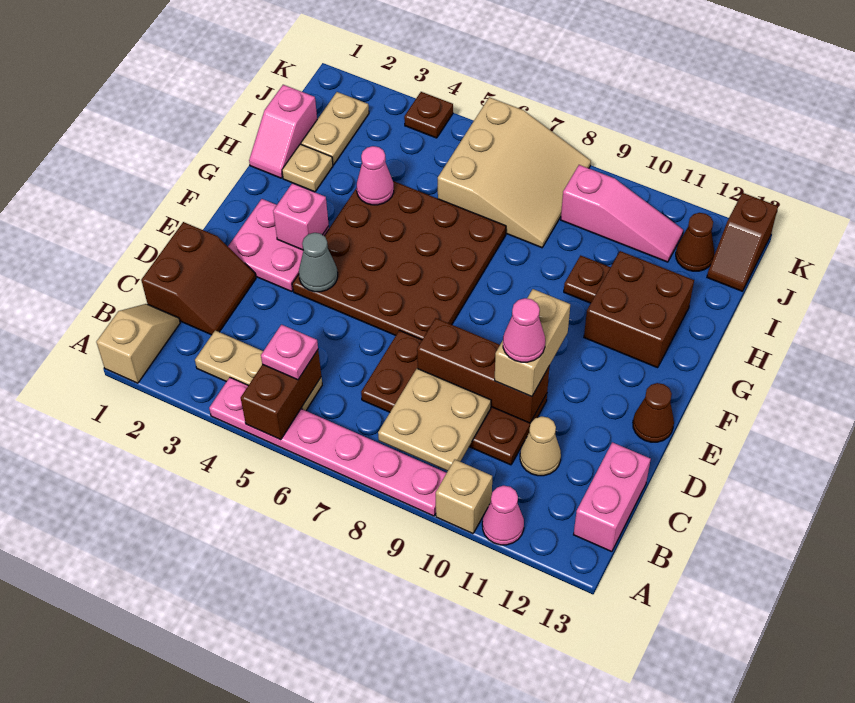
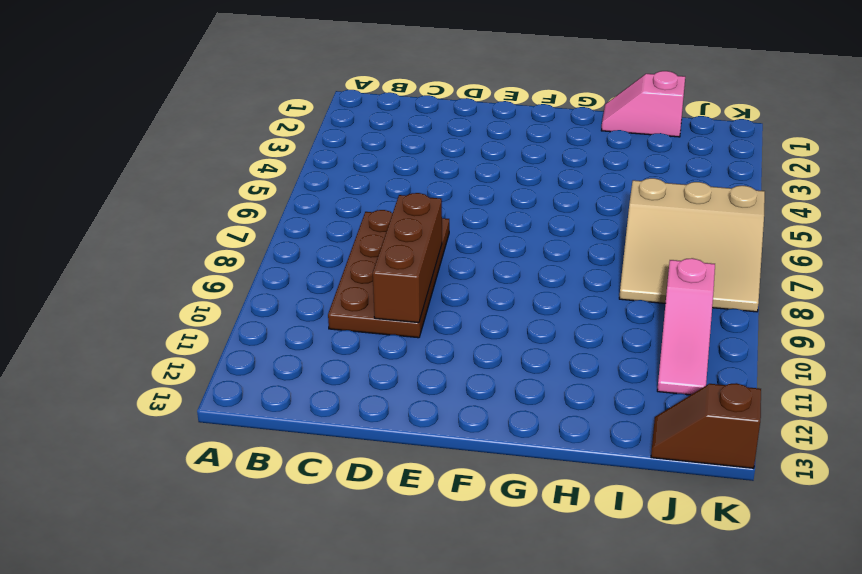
none -> tan 1x2 slope [96,304,180,383]
none -> pink 1x6 plate [209,378,446,516]
none -> tan 1x1 brick [436,460,492,534]
none -> pink 1x1 cone [482,486,524,545]

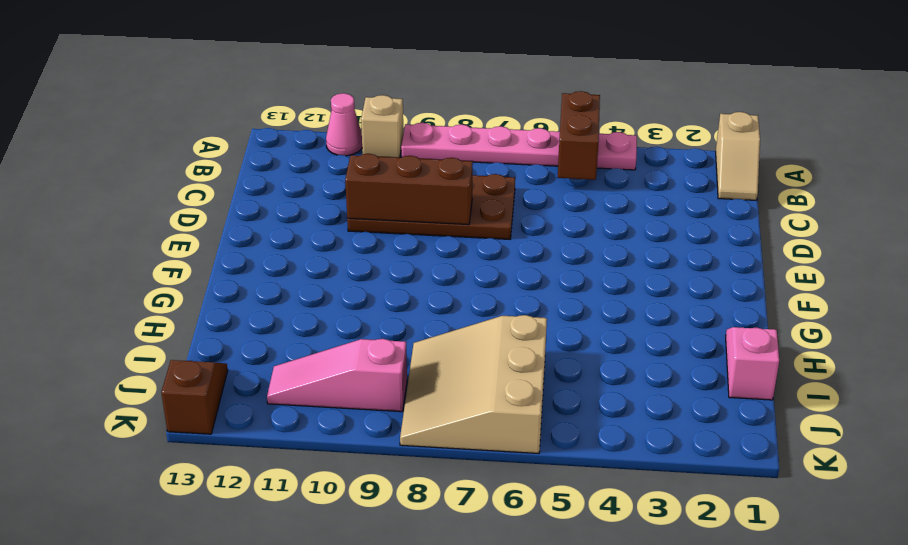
none -> tan 1x3 plate [195,330,322,411]
none -> pink 1x2 brick [574,442,651,552]
none -> brown 2x2 slope [141,222,256,335]
none -> tan 1x1 cone [520,416,561,476]

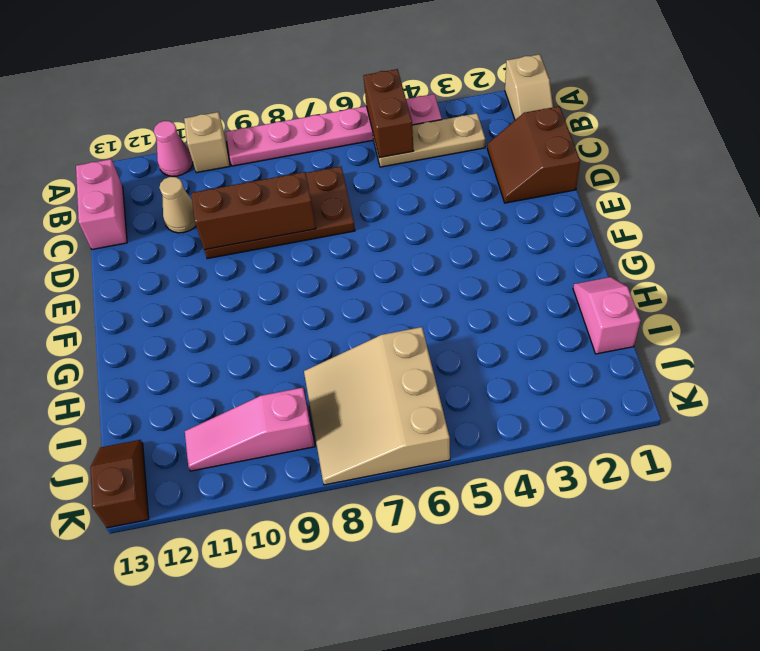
none -> pink 2x2 plate [228,199,329,292]
none -> brown 4x4 plate [292,181,506,340]
none -> brown 1x1 cone [633,383,674,442]
none -> brown 2x2 brick [584,251,694,368]

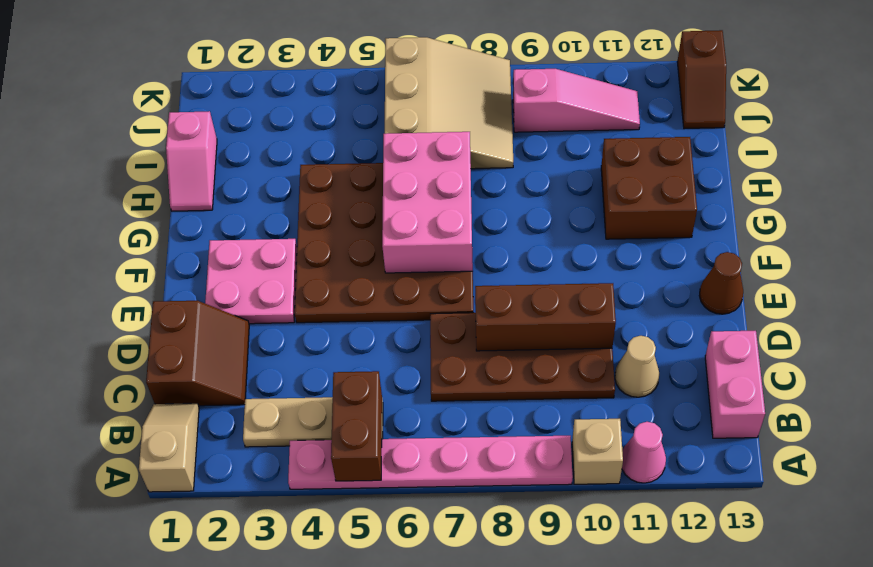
pink 2x3 brick [382,132,473,273] -> none
none -> tan 1x1 plate [282,144,333,192]
none -> brown 1x1 plate [564,255,611,303]
none -> tan 1x2 plate [301,92,369,165]
none -> brown 1x1 cone [676,213,714,271]

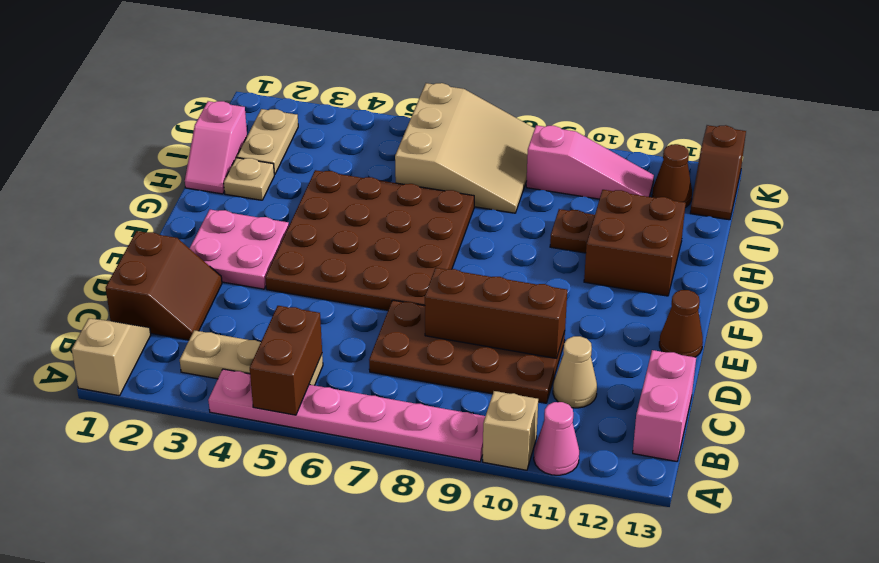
none -> brown 1x1 plate [404,92,453,138]
none -> tan 2x2 plate [378,368,491,471]
none -> grey 1x1 cone [299,233,338,292]
none -> pink 1x1 brick [273,183,329,250]

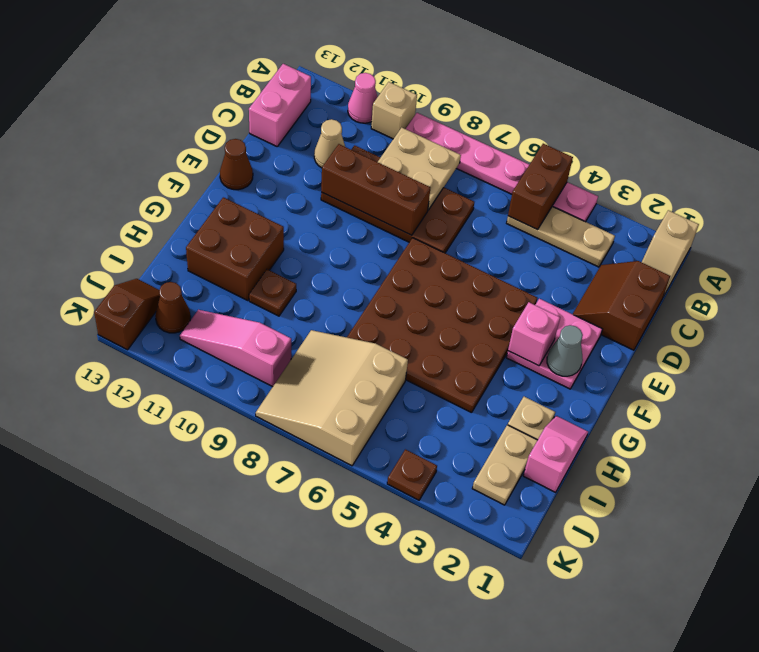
grey 1x1 cone [547,325,583,376] -> grey 1x1 cone moved to [299,233,338,292]
none -> pink 1x1 cone [357,146,394,205]
none -> pink 1x1 plate [261,325,318,380]
none -> tan 1x2 brick [495,289,570,397]
none -> pink 1x1 cone [503,298,545,362]

